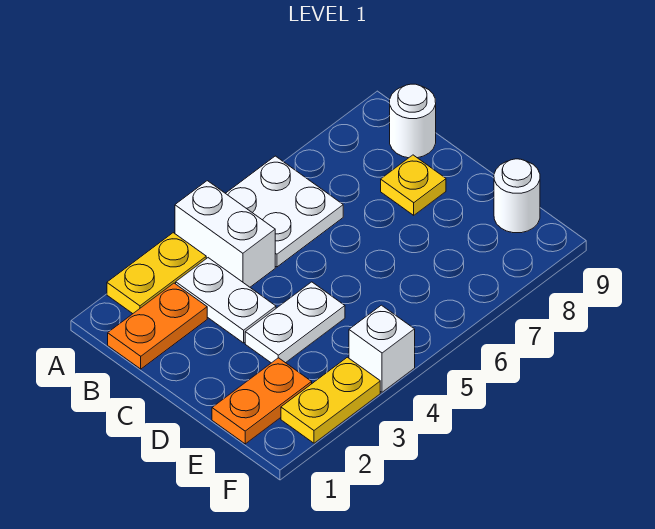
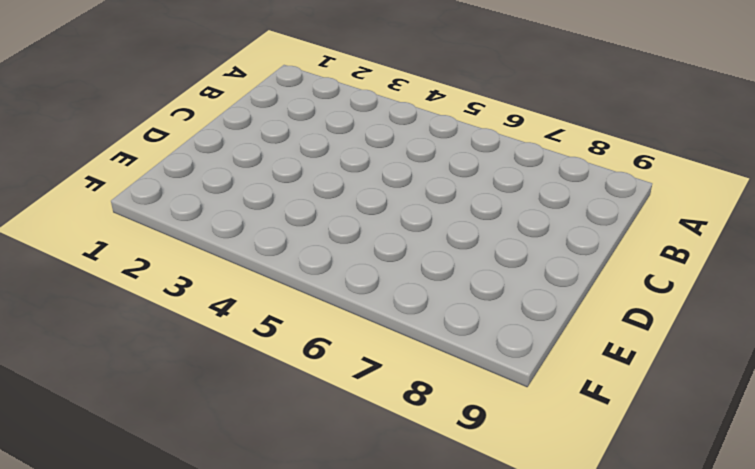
none -> yellow 1x2 plate [107,233,206,314]
none -> white 1x2 brick [175,181,275,287]
none -> white 2x2 plate [226,156,343,267]

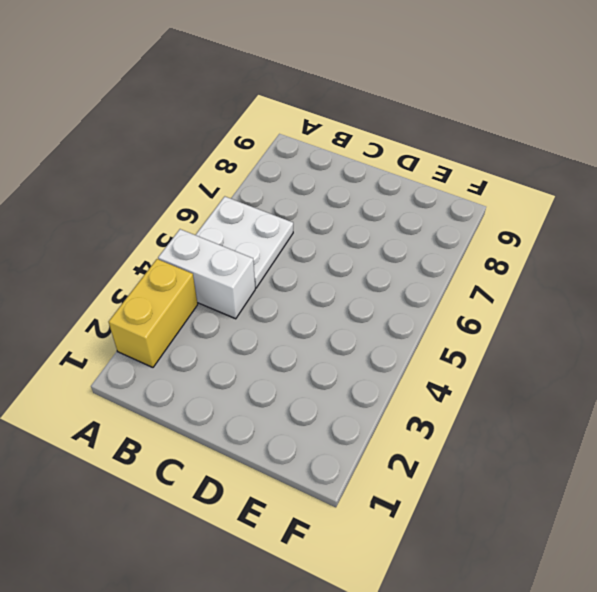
yellow 1x2 brick [108,259,198,367] -> yellow 1x2 plate [107,233,206,314]
none -> orange 1x2 plate [108,283,207,369]
none -> white 1x2 plate [176,258,276,343]
none -> white 1x1 round brick [390,84,436,158]

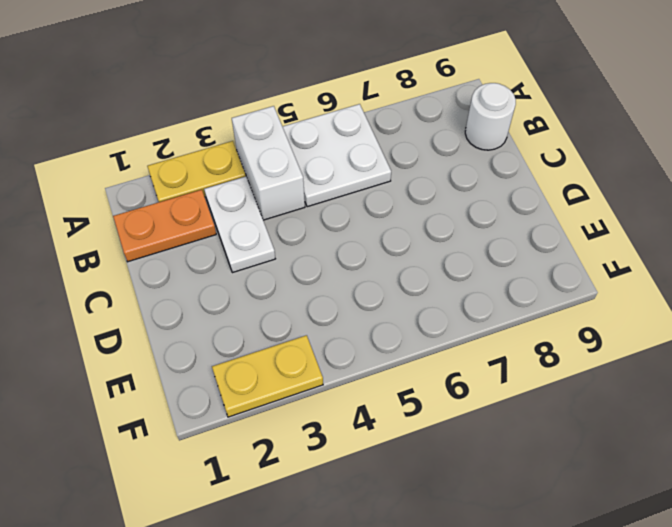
none -> yellow 1x1 plate [381,155,446,215]
none -> white 1x2 plate [245,282,345,363]
none -> orange 1x2 plate [212,358,312,444]

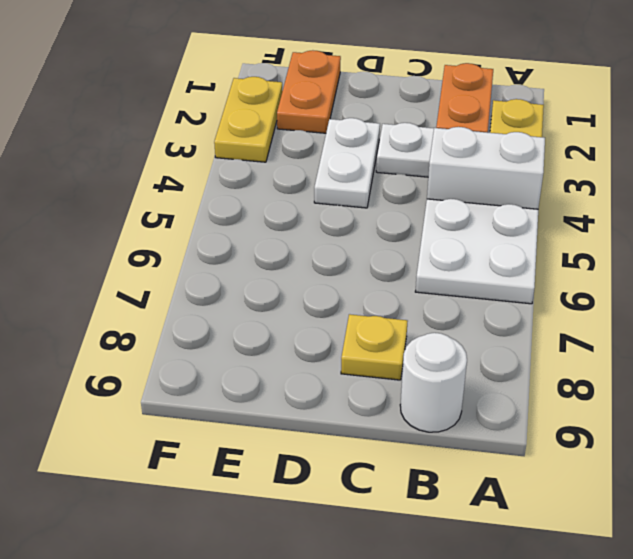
none -> white 1x1 round brick [494,159,540,233]
none -> white 1x1 brick [349,305,415,392]

